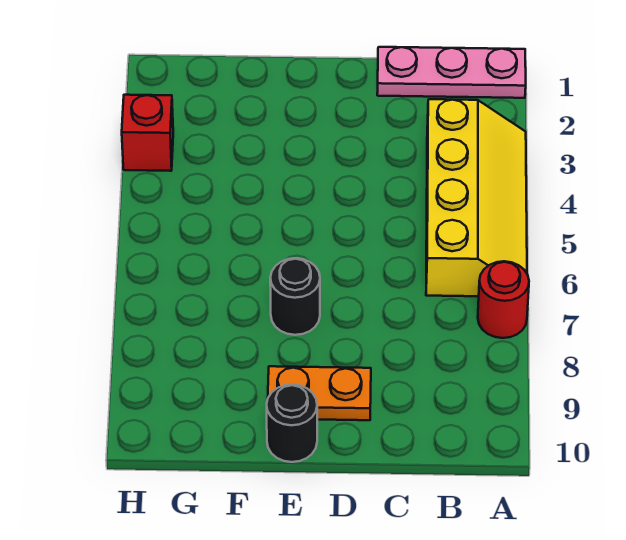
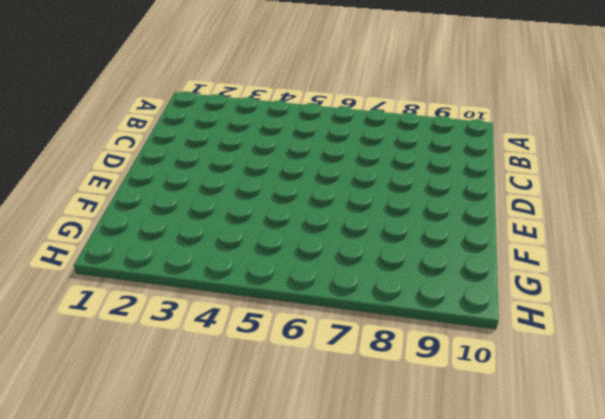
none -> pink 1x3 plate [377,47,526,98]
none -> yellow 2x4 slope [426,99,527,296]

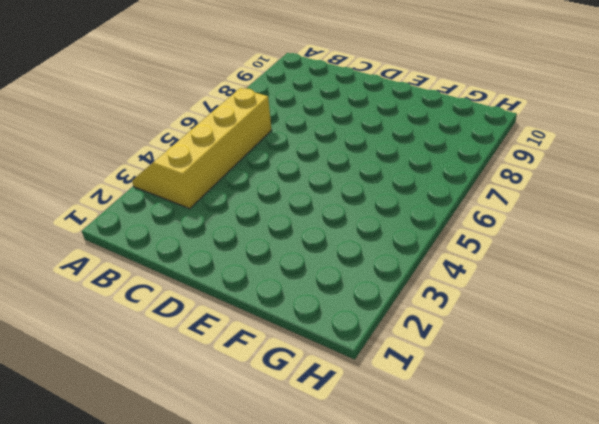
none -> pink 1x3 plate [377,47,526,98]
none -> red 1x1 round brick [478,261,529,338]

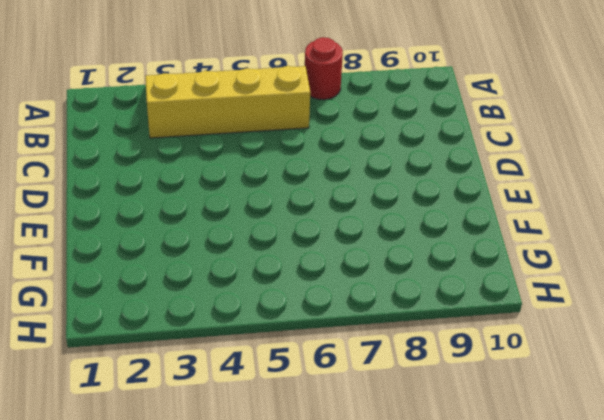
none -> pink 1x3 plate [377,47,526,98]
none -> orange 1x2 plate [268,366,371,420]

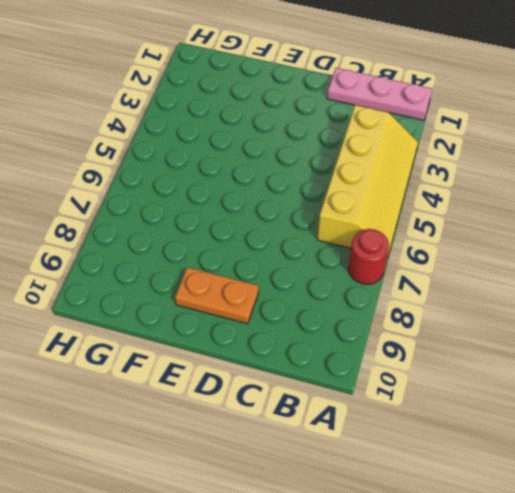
none -> black 1x1 round brick [270,258,320,335]
none -> black 1x1 round brick [267,384,317,462]

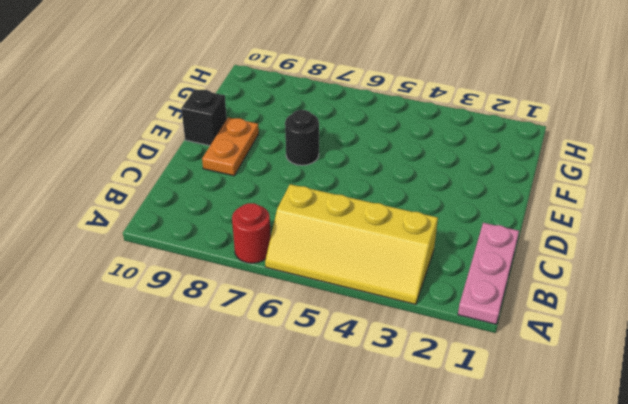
black 1x1 brick [181,89,227,146] -> black 1x1 round brick [267,384,317,462]
none -> red 1x1 brick [122,95,173,171]

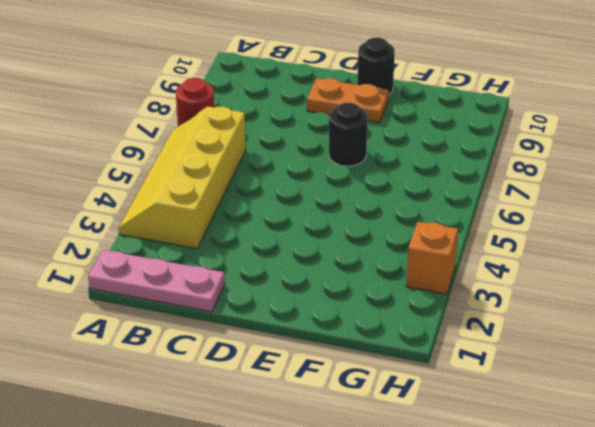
orange 1x1 brick [406,222,458,294] -> red 1x1 brick [122,95,173,171]

